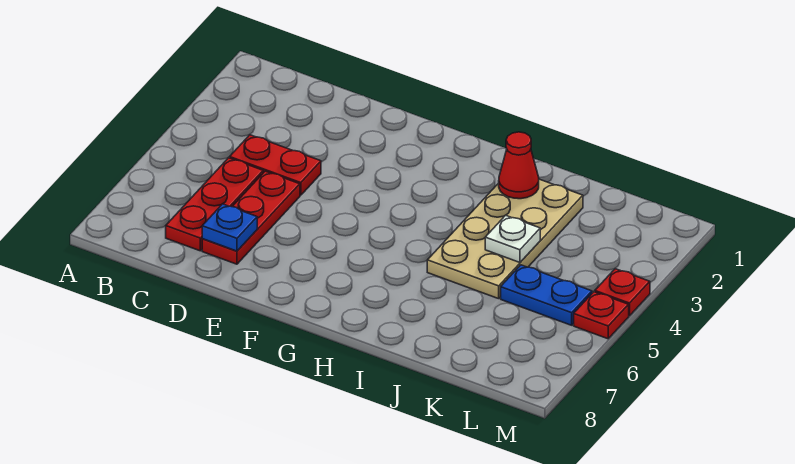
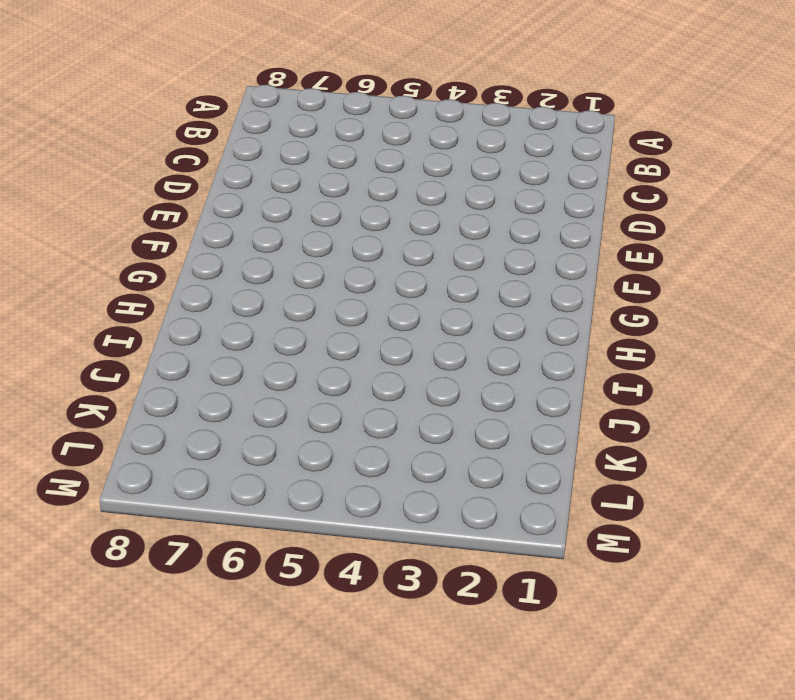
none -> red 1x2 plate [230,135,321,195]
none -> red 1x3 plate [166,158,263,251]

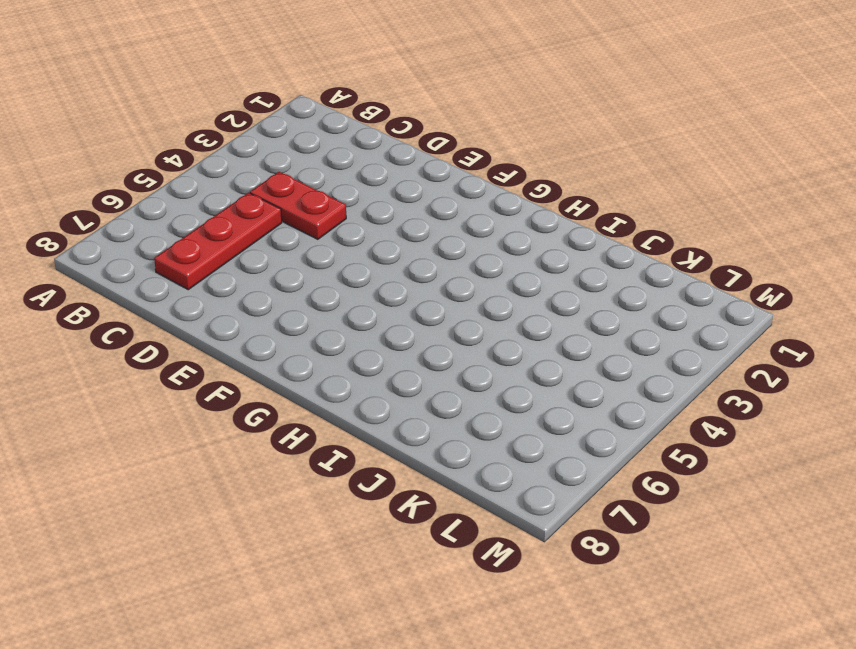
none -> red 1x3 plate [202,171,300,264]
none -> tan 2x4 plate [427,179,583,299]

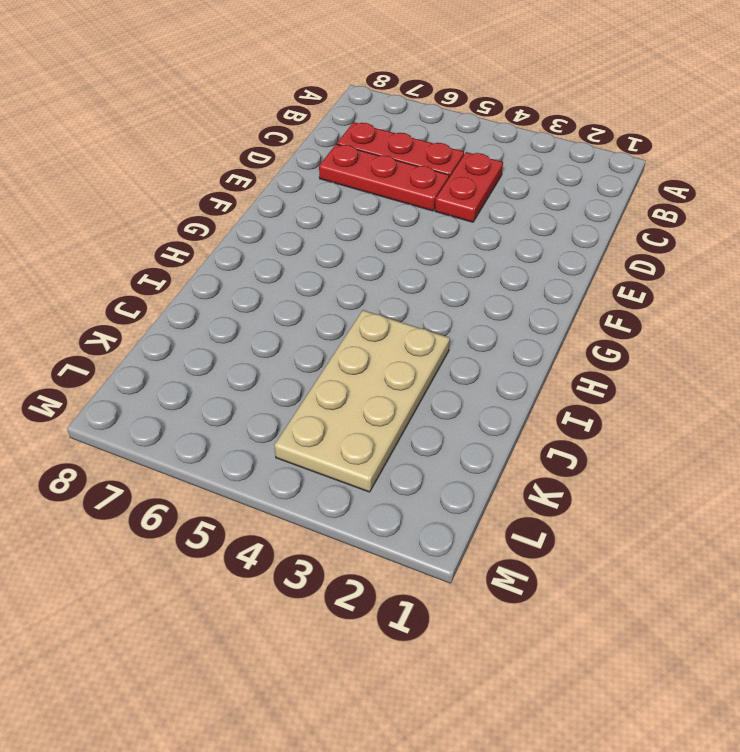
tan 2x4 plate [274,310,450,492] -> tan 2x4 plate turned to [427,179,583,299]
none -> blue 1x2 plate [501,265,592,325]
none -> red 1x1 plate [595,269,650,316]

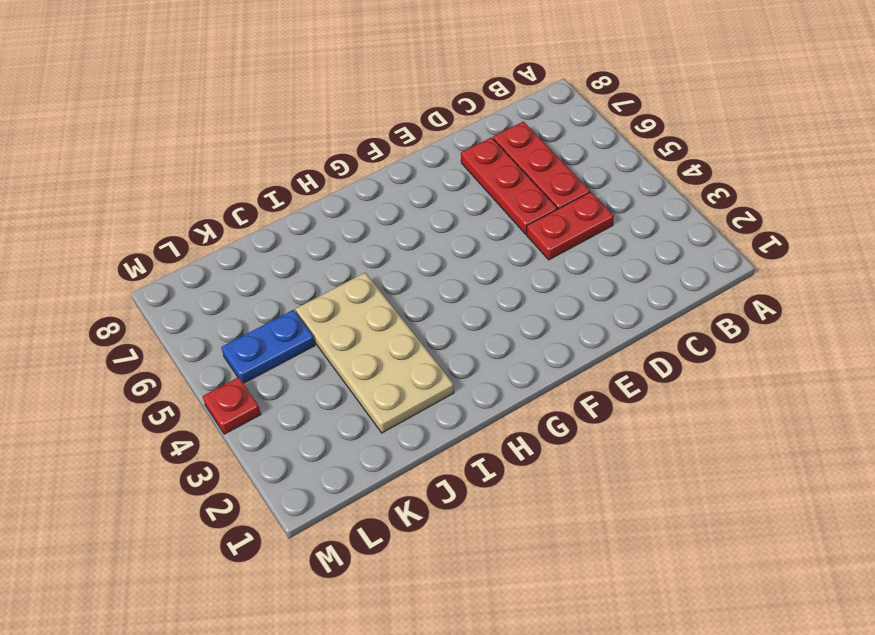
none -> red 1x1 plate [574,292,629,339]
none -> blue 1x1 plate [202,204,257,251]

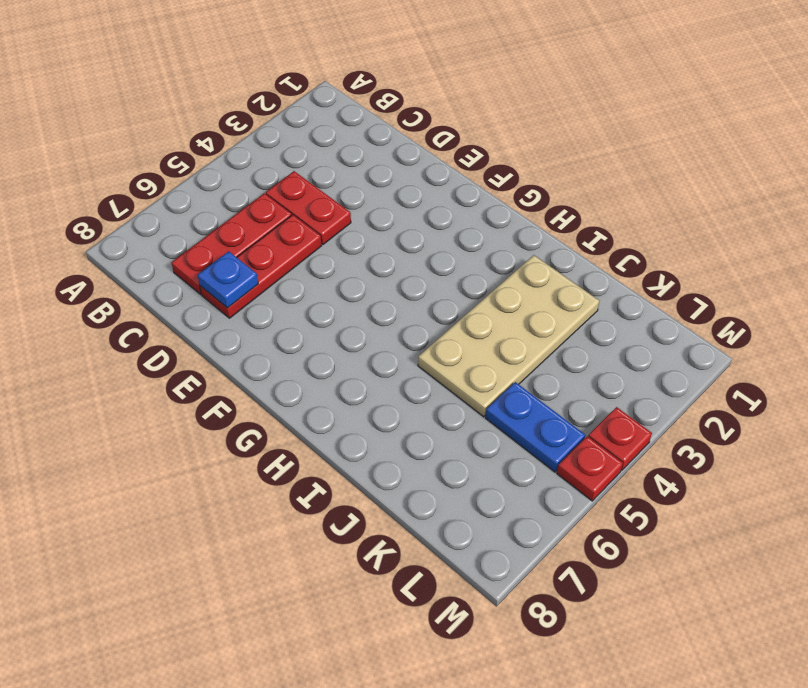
none -> red 1x1 cone [499,132,539,199]
none -> white 1x1 plate [485,215,540,262]

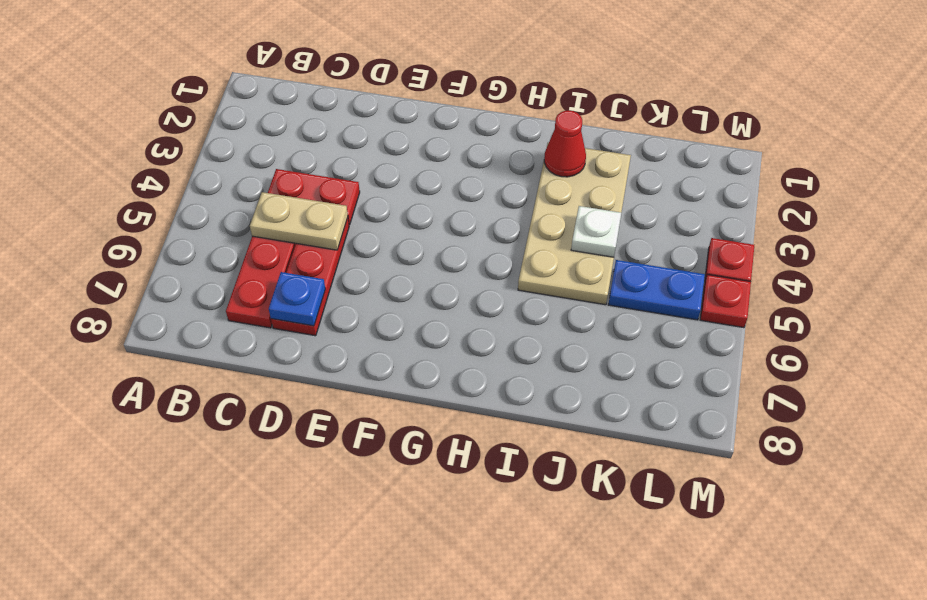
tan 1x2 plate [250,192,348,250] -> none

